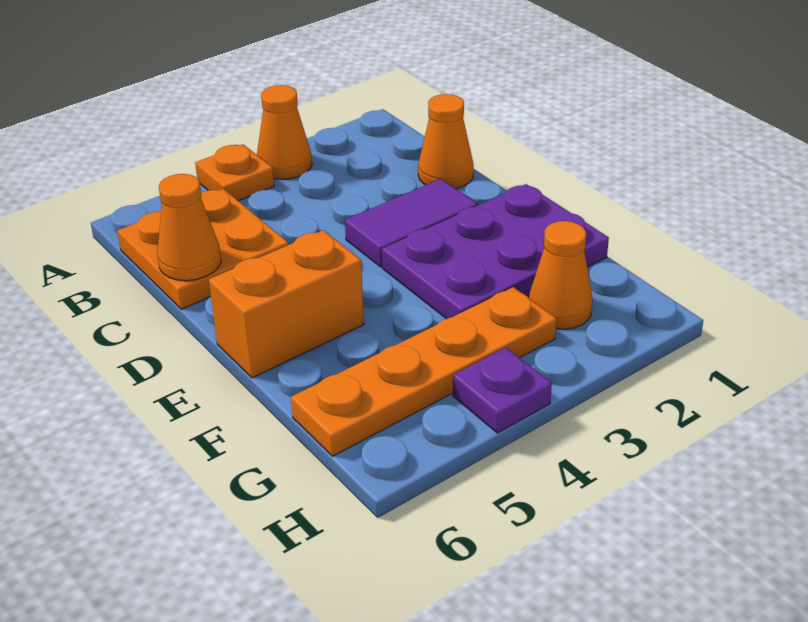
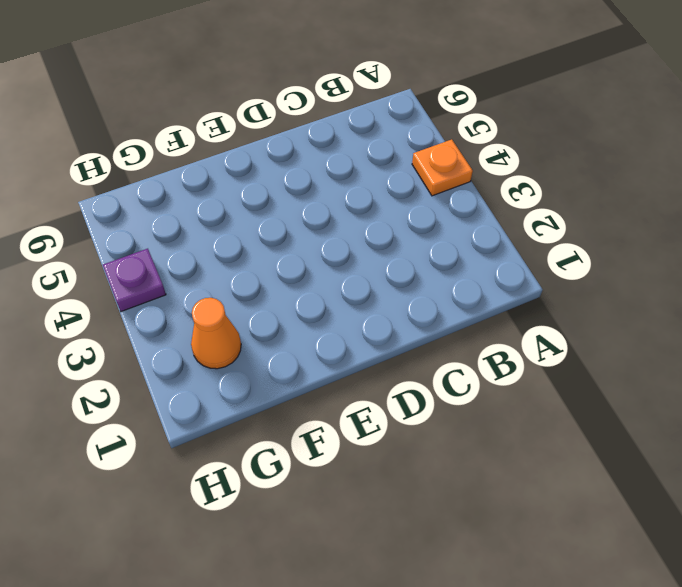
none -> orange 1x1 cone [257,85,312,179]
none -> orange 2x2 plate [117,189,288,309]

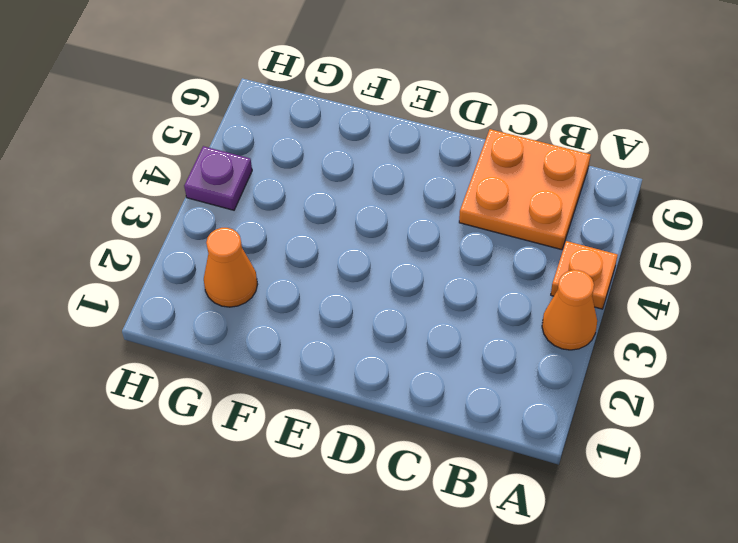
none -> orange 1x1 cone [418,94,474,189]
none -> purple 1x2 tile [345,179,477,267]

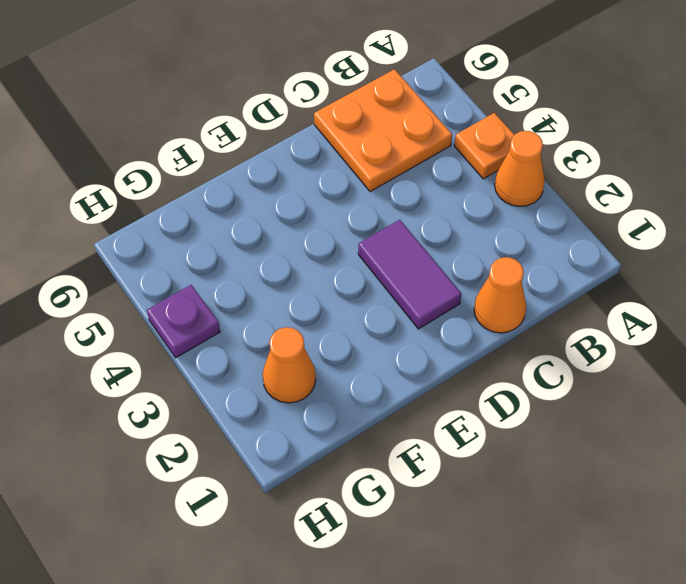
none -> purple 2x3 plate [382,184,609,319]
none -> orange 1x2 brick [209,230,364,378]

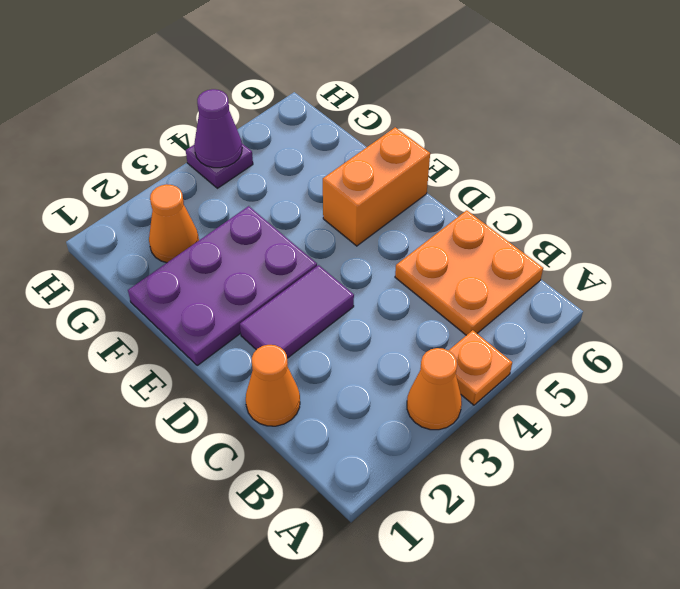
purple 1x1 cone [194,89,242,168] -> none
none -> orange 1x4 plate [291,287,557,456]
none -> orange 1x1 cone [157,174,221,281]

